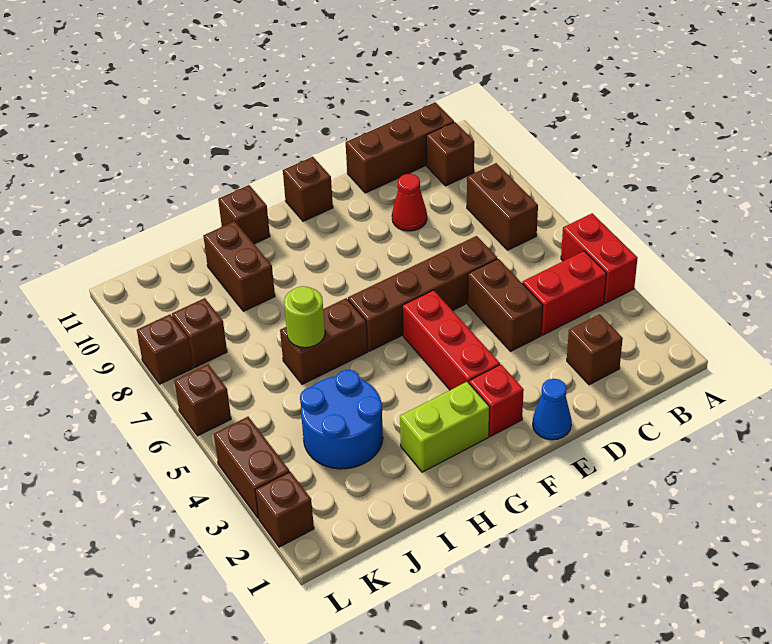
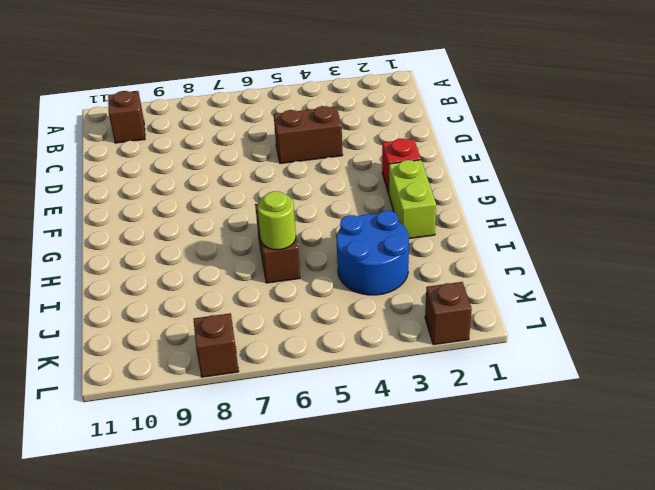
none -> red 1x2 brick [561,213,637,303]
none -> red 1x2 brick [522,251,606,335]
none -> brown 1x2 brick [467,163,538,250]

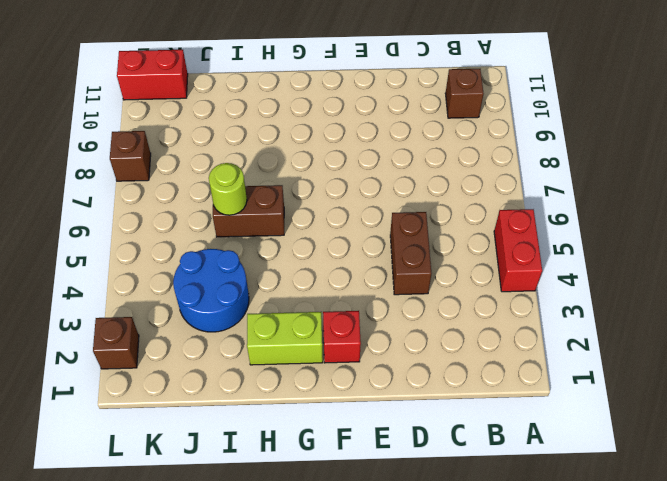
red 1x2 brick [117,50,188,100] -> red 1x2 brick moved to [522,251,606,335]
none -> brown 1x2 brick [467,163,538,250]
none -> brown 1x3 brick [346,102,454,193]
none -> brown 1x1 brick [567,314,623,385]

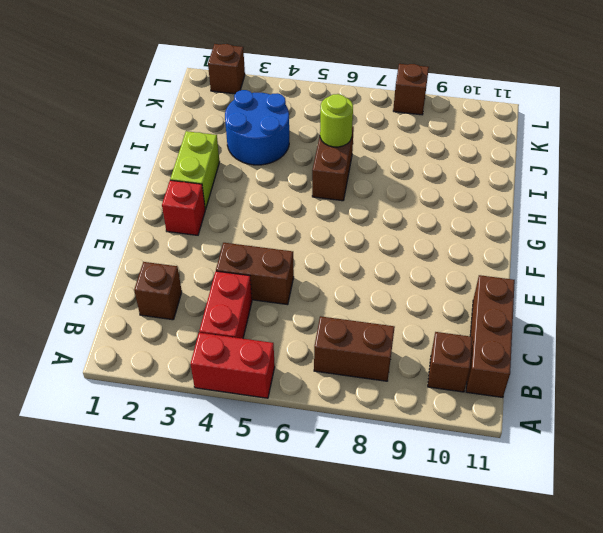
none -> brown 1x4 brick [348,236,497,351]
none -> red 1x1 cone [392,174,427,231]
none -> blue 1x1 cone [533,379,572,440]

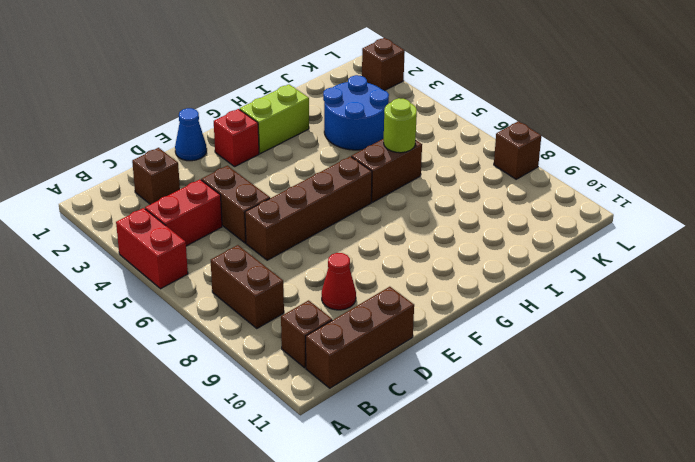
none -> red 1x3 brick [402,290,500,390]
none -> brown 1x1 brick [283,157,333,221]
none -> brown 1x1 brick [218,185,270,244]

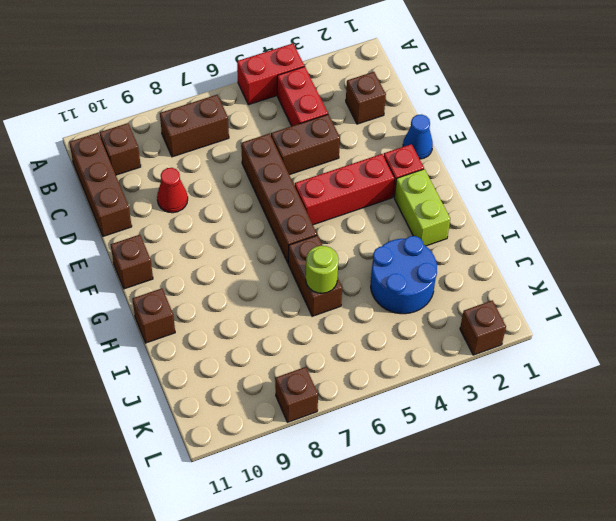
none -> brown 1x2 brick [203,221,275,311]
none -> brown 1x1 brick [172,298,227,368]
none -> brown 1x2 brick [214,417,290,518]

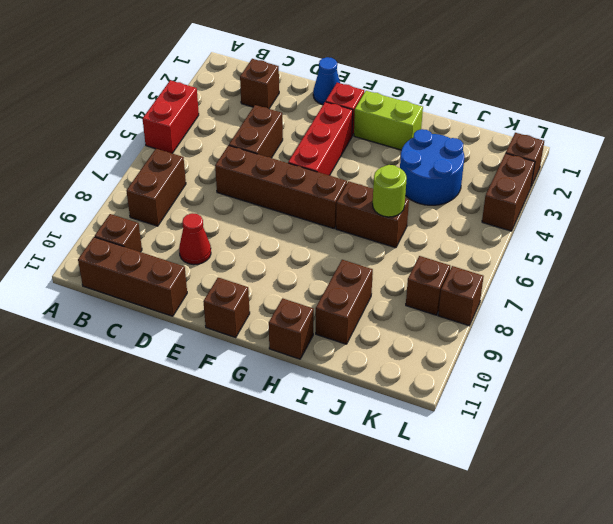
none -> red 1x2 brick [522,251,606,335]
none -> brown 1x1 brick [174,364,231,436]

